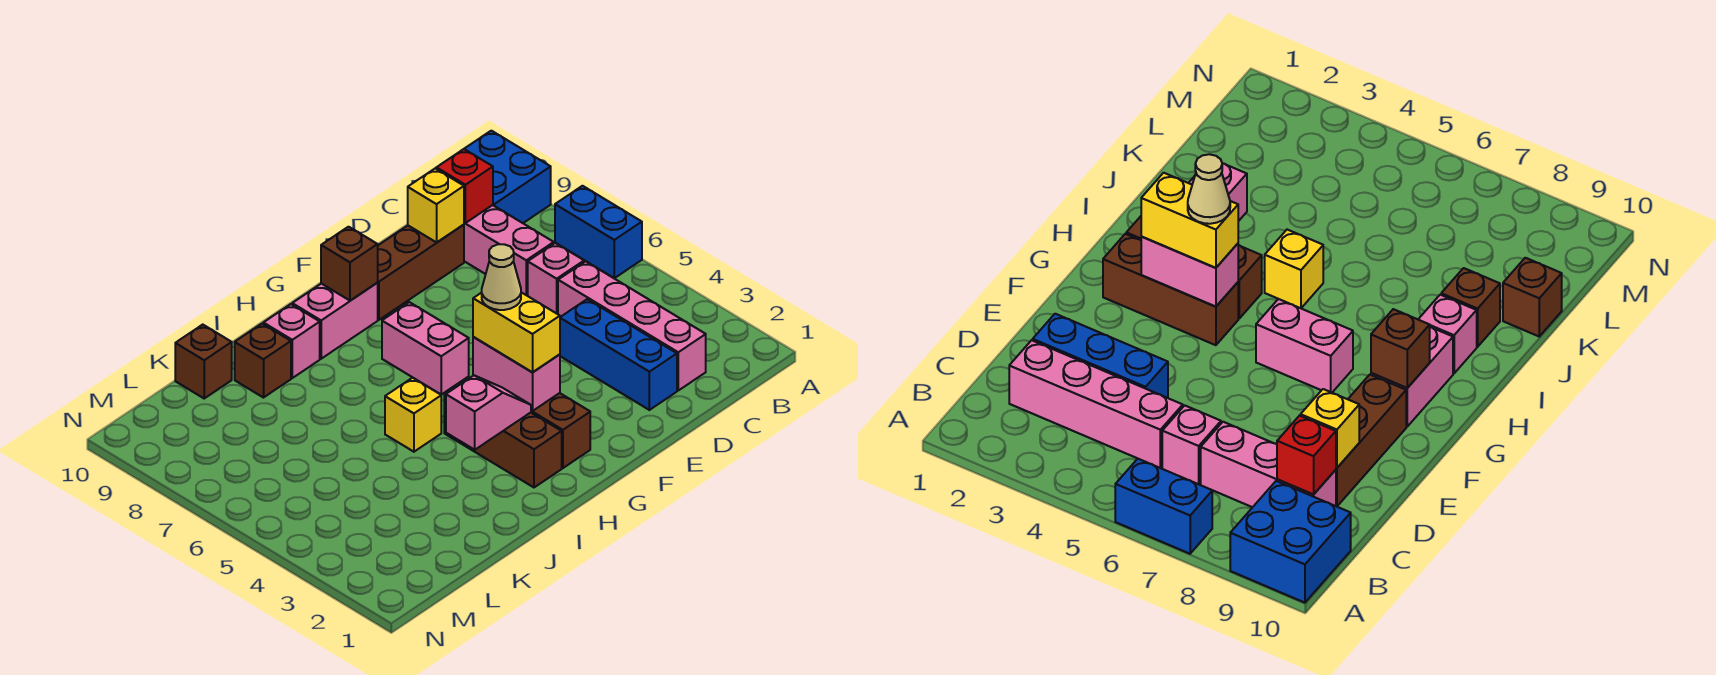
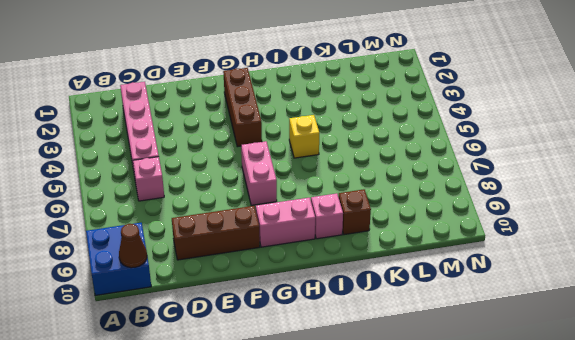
brown 1x1 cone [119,224,147,268] -> none
none -> blue 1x2 brick [555,186,642,278]
none -> pink 1x3 brick [464,205,554,296]
none -> blue 1x3 brick [560,299,677,410]

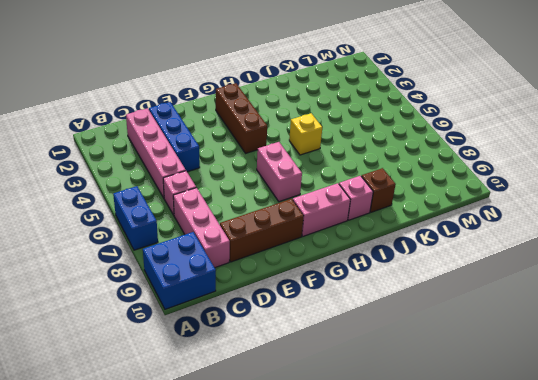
none -> brown 1x3 brick [444,394,562,487]
none -> brown 1x1 brick [175,325,232,398]
none -> red 1x1 brick [437,149,493,223]

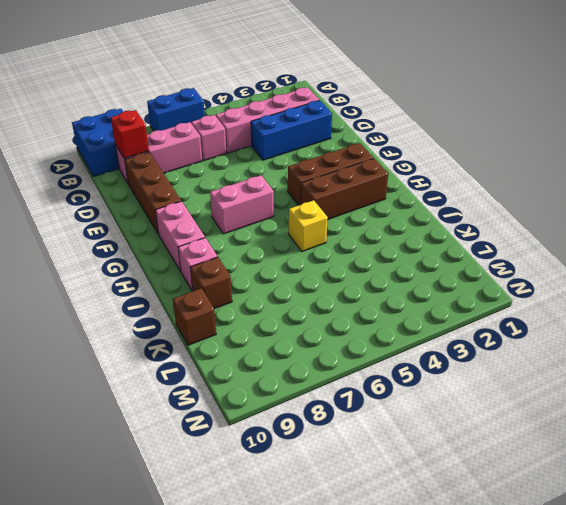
none -> yellow 1x1 brick [408,169,464,242]
none -> pink 1x2 brick [473,337,560,411]
none -> brown 1x1 brick [321,227,378,301]

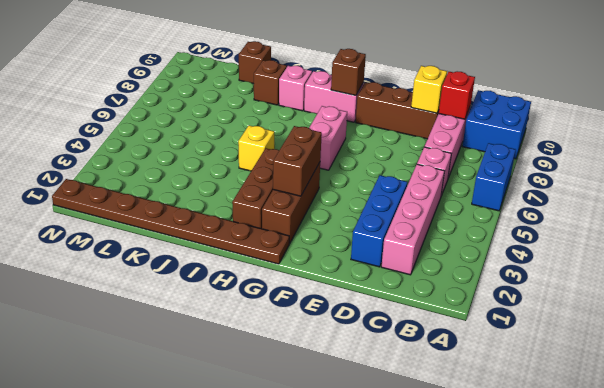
brown 1x8 plate [52,179,290,264] -> none
brown 1x2 brick [273,126,322,196] -> pink 1x2 brick [473,337,560,411]
none -> pink 1x2 slope [446,375,531,450]
none -> yellow 1x2 brick [473,292,560,372]
none -> tan 1x1 cone [482,244,521,310]

